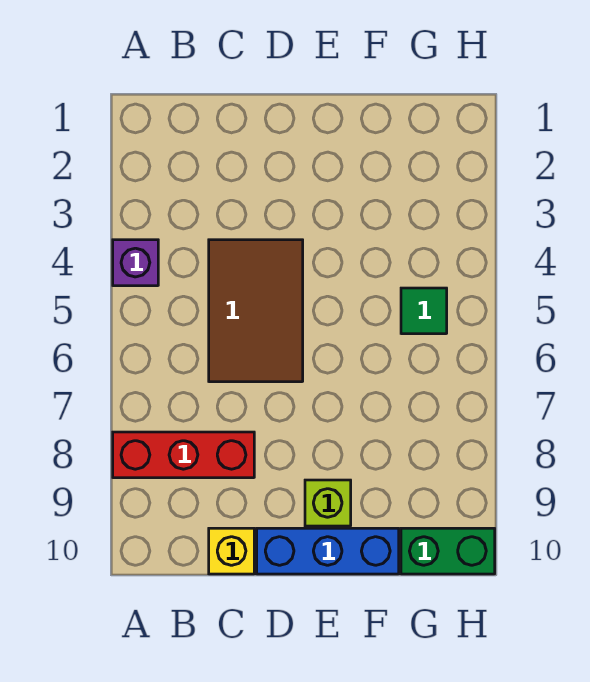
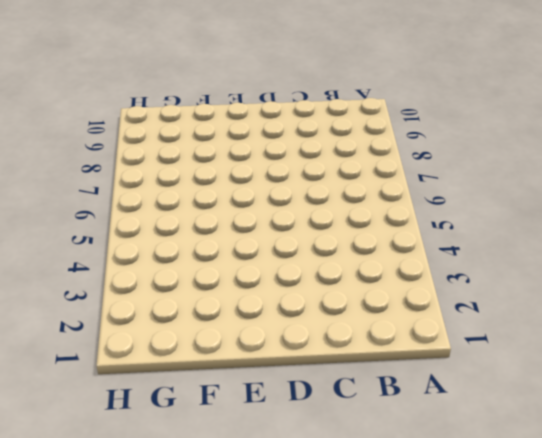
none -> purple 1x1 brick [113,240,158,286]
none -> red 1x3 brick [113,432,254,478]

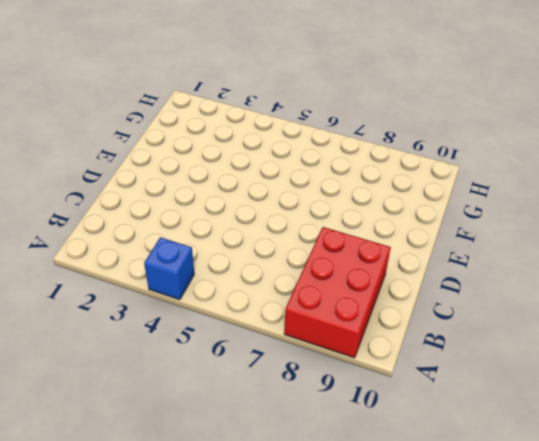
blue 1x1 brick [144,237,194,300] -> purple 1x1 brick [113,240,158,286]
red 2x3 brick [284,227,391,358] -> red 1x3 brick [113,432,254,478]
none -> brown 2x3 tile [209,240,303,382]
none -> yellow 1x1 brick [209,528,254,574]

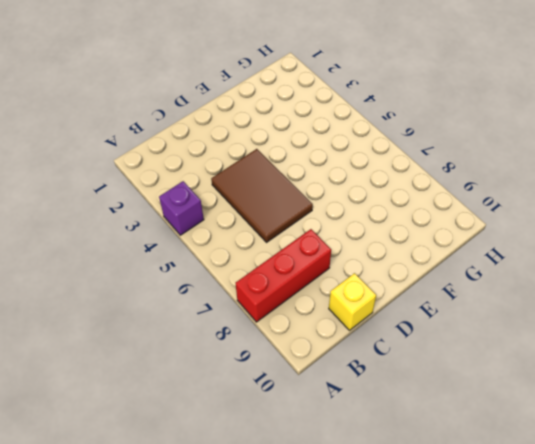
none -> blue 1x3 brick [257,528,399,574]
none -> lime 1x1 brick [305,480,351,526]

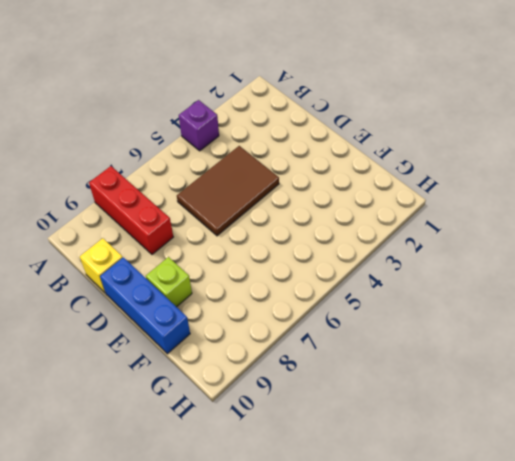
none -> green 1x1 tile [401,288,447,334]
none -> green 1x2 brick [401,528,495,574]

